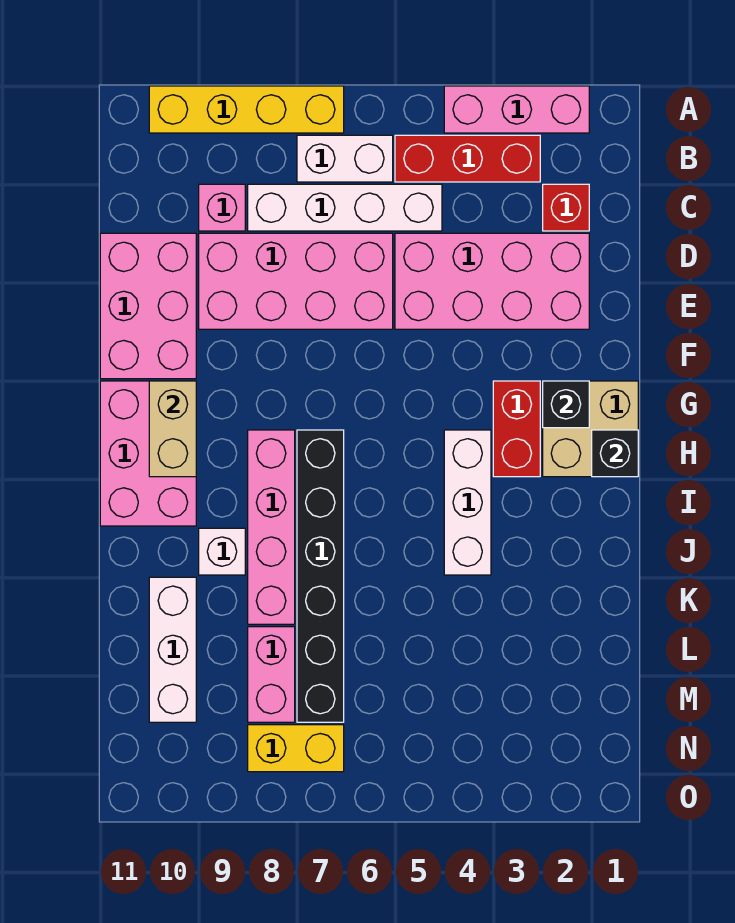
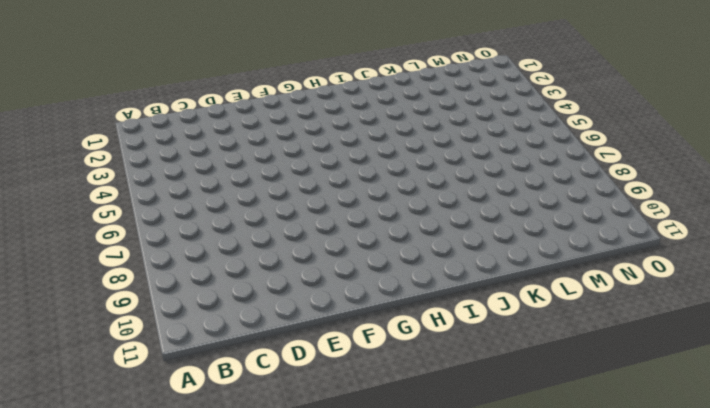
none -> pink 1x3 brick [444,86,589,133]
none -> yellow 1x4 brick [149,86,344,133]
none -> red 1x3 brick [395,135,540,182]

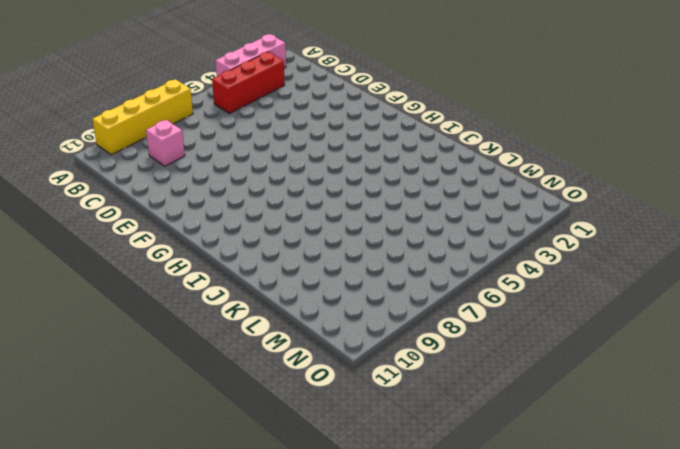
none -> white 1x2 brick [297,135,393,182]
none -> red 1x1 brick [543,184,589,231]
none -> white 1x4 brick [248,184,442,231]

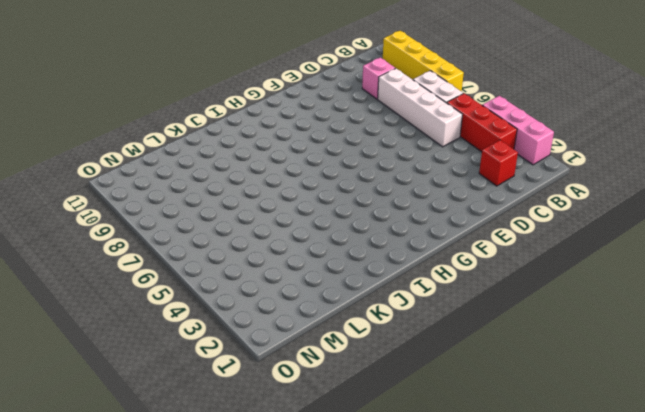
none -> pink 2x4 brick [395,233,589,329]
none -> pink 2x4 brick [199,233,393,329]
none -> pink 2x3 brick [100,233,196,379]

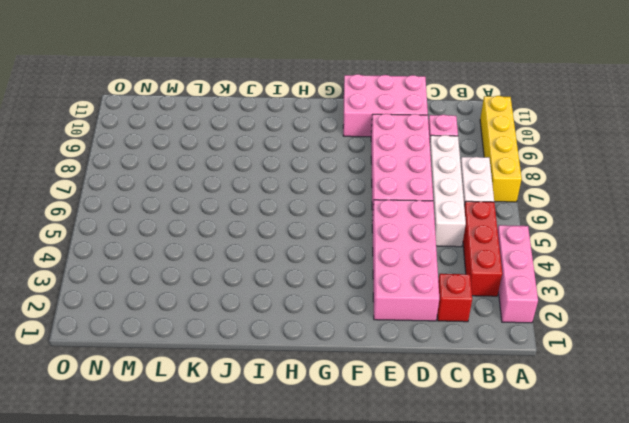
none -> tan 2x2 brick [543,381,638,477]
none -> red 1x2 brick [493,381,540,477]
none -> pink 2x3 brick [100,381,196,526]

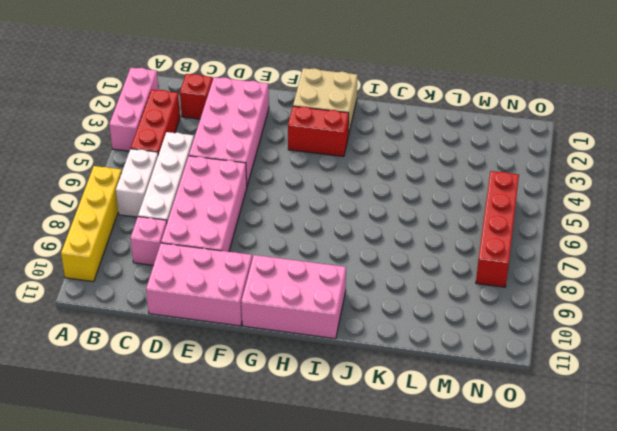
red 1x4 brick [476,171,519,287] -> yellow 1x2 brick [248,725,344,772]
none -> white 1x3 brick [444,430,491,575]
none -> black 1x6 brick [297,430,344,722]
none -> pink 1x4 brick [248,430,295,624]

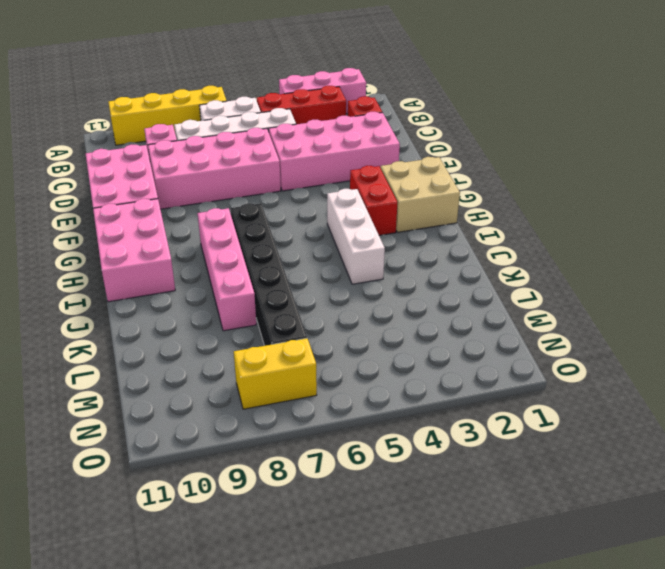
none -> white 1x1 brick [199,528,245,575]
none -> white 1x3 brick [149,577,196,722]
none -> pink 1x2 brick [248,627,295,722]

